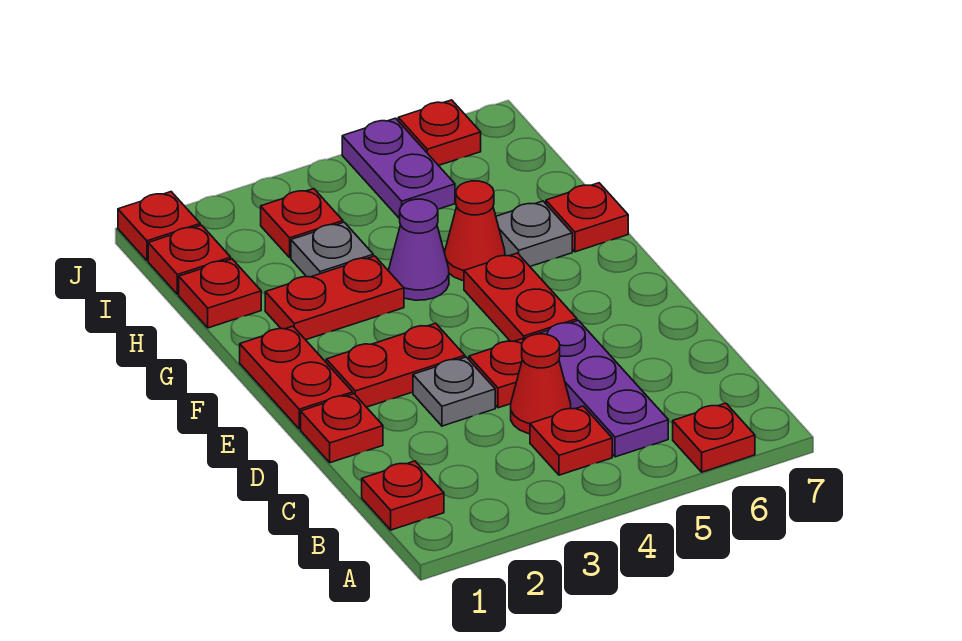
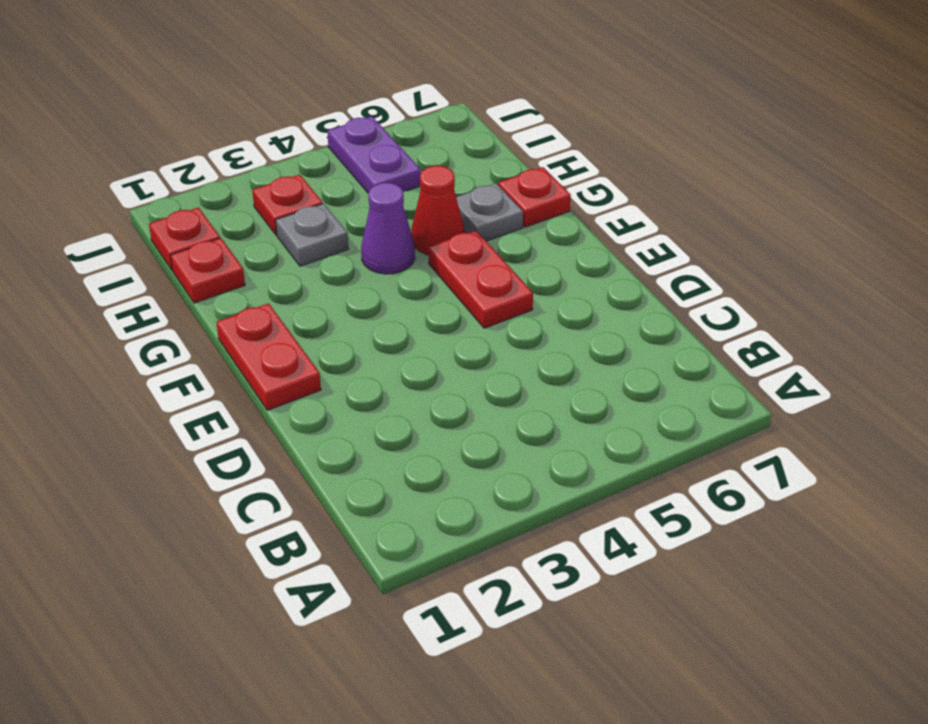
none -> red 1x1 plate [673,403,755,472]
none -> red 1x1 plate [362,461,444,530]
none -> red 1x1 plate [530,406,612,475]

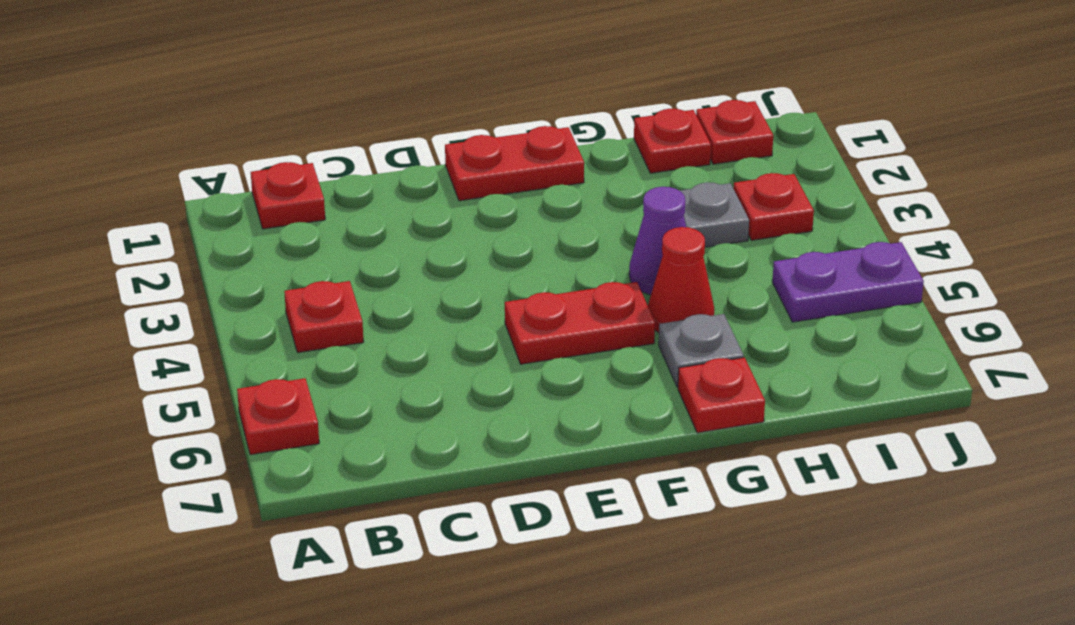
none -> purple 1x3 plate [525,320,668,457]
none -> red 1x1 cone [511,334,571,434]
none -> red 1x1 plate [301,394,383,463]

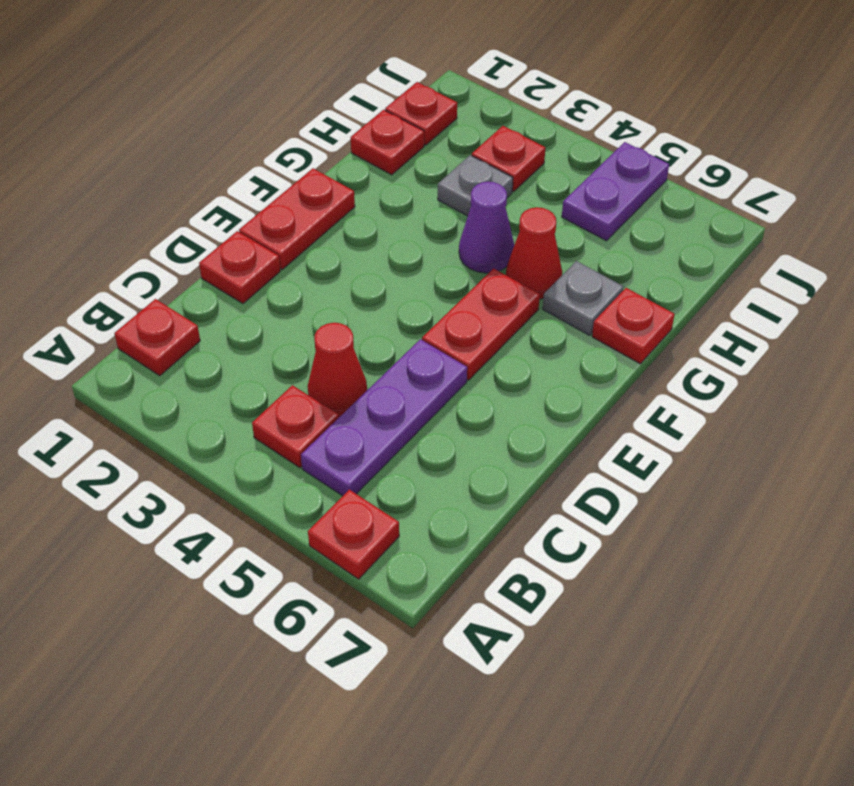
none -> grey 1x1 plate [413,357,495,426]
none -> red 1x1 plate [469,339,524,408]
none -> red 1x2 plate [326,323,465,407]

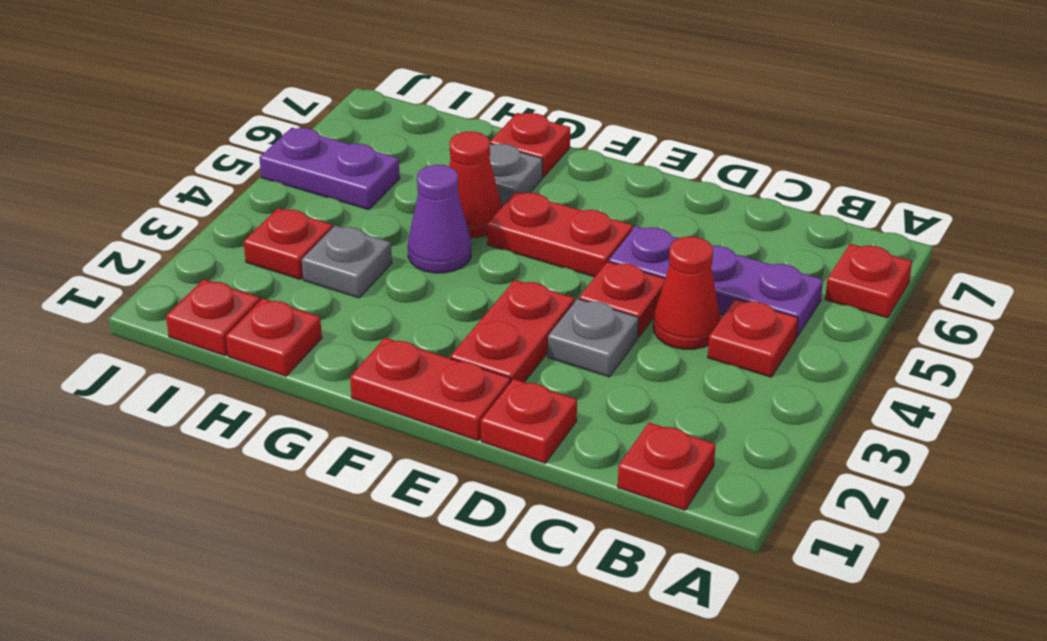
none -> red 1x2 plate [265,256,404,340]
none -> red 1x1 plate [118,192,200,261]
none -> red 1x1 plate [398,100,481,166]

